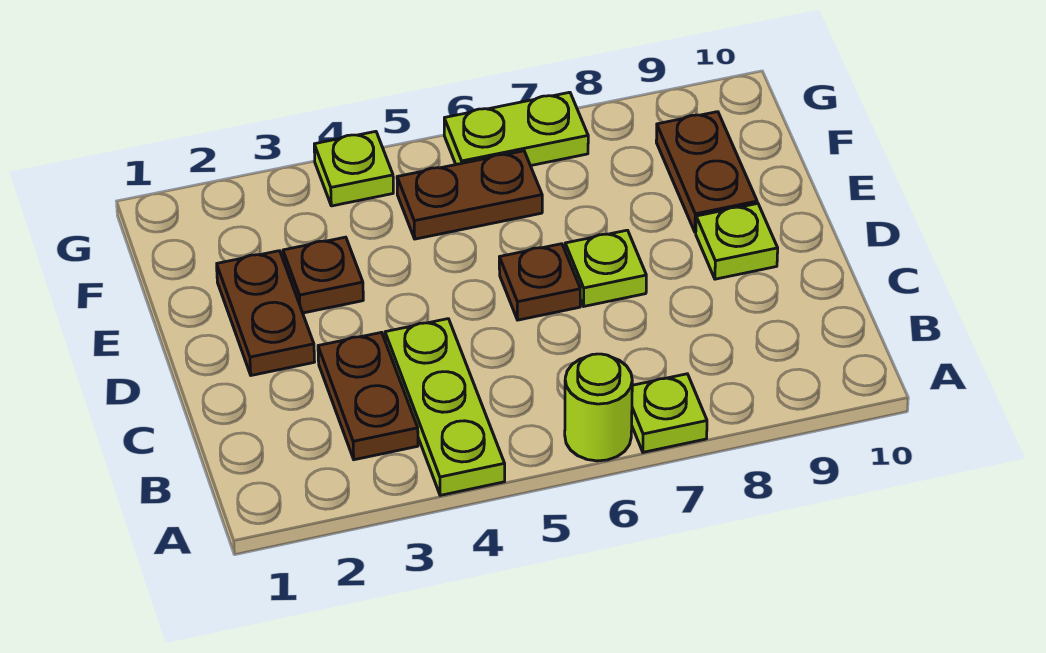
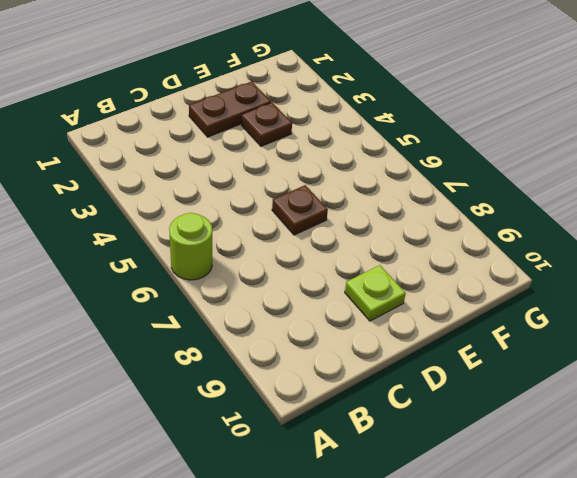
none -> lime 1x3 plate [385,319,505,495]
none -> lime 1x1 plate [632,374,707,452]
none -> brown 1x2 plate [318,332,418,460]

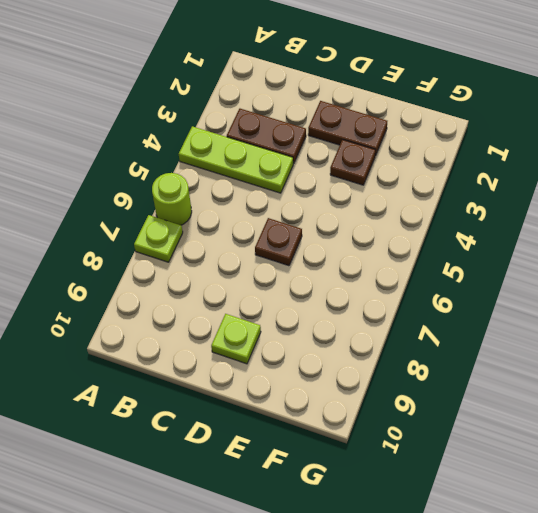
none -> lime 1x1 plate [565,230,646,306]
none -> brown 1x2 plate [656,112,757,232]
none -> brown 1x2 plate [397,151,542,239]

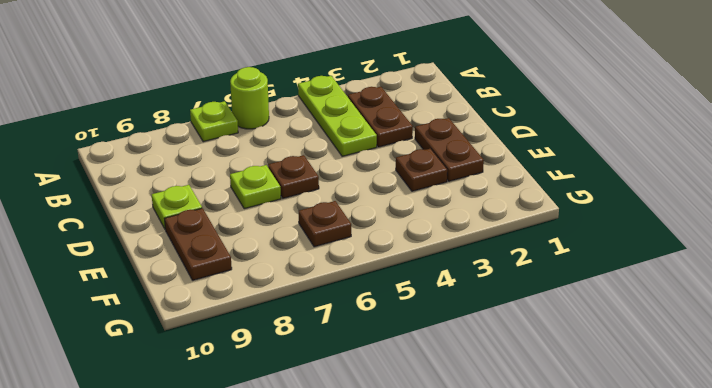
brown 1x1 plate [299,201,351,247] -> brown 1x2 plate [397,151,542,239]
none -> lime 1x1 plate [314,131,393,206]
none -> lime 1x2 plate [444,92,588,166]

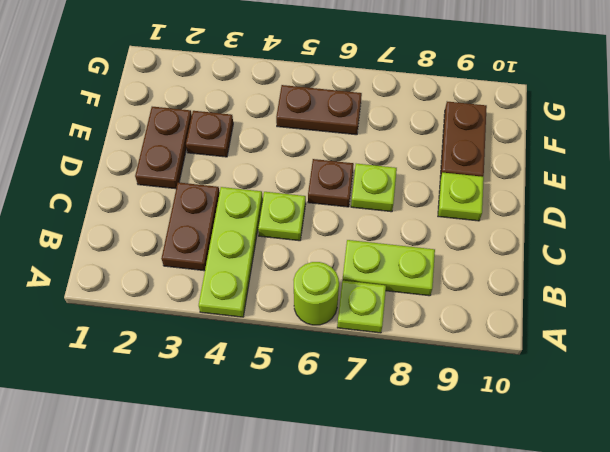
lime 1x2 plate [342,240,435,296] -> lime 1x2 plate moved to [444,92,588,166]
lime 1x1 plate [258,192,306,241] -> lime 1x1 plate moved to [314,131,393,206]

